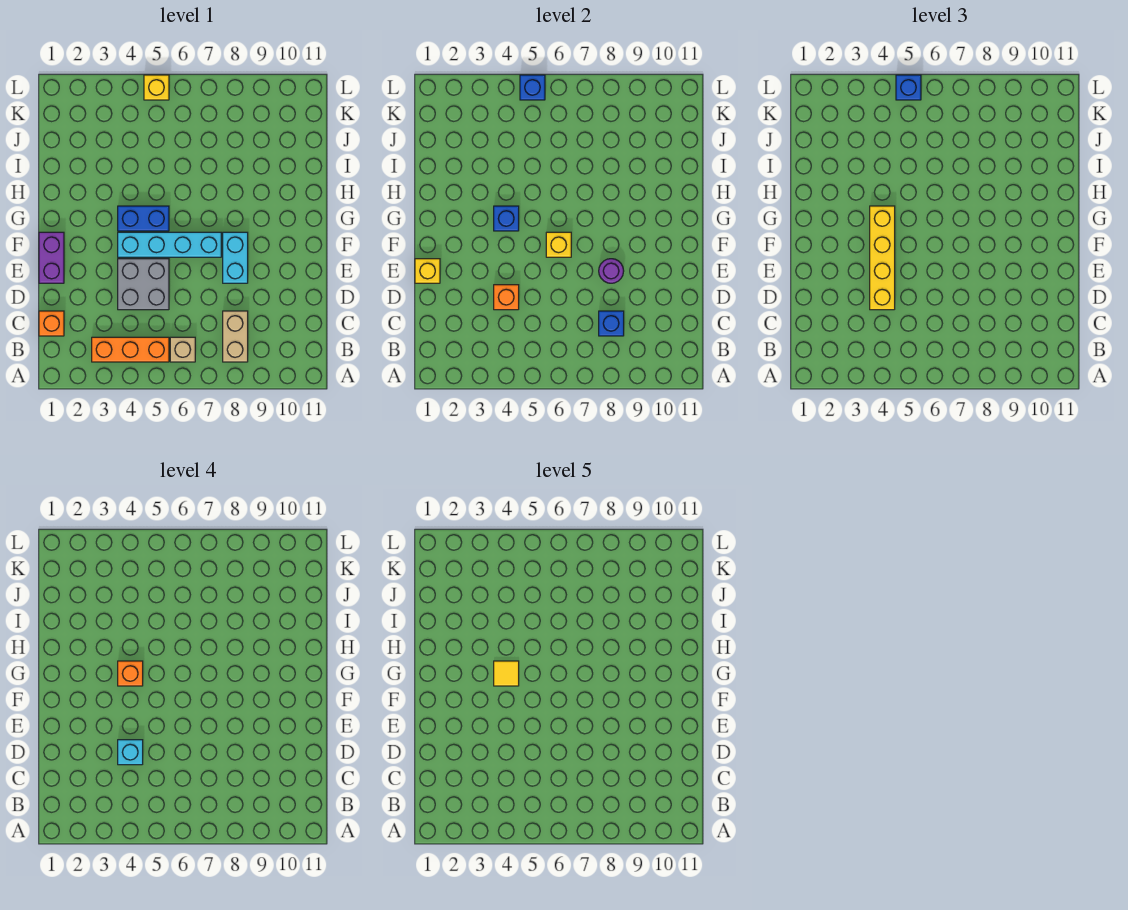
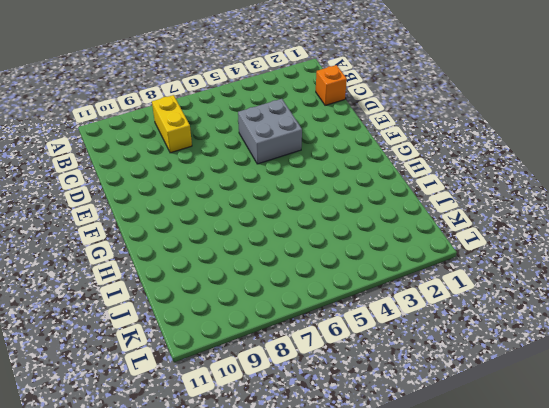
yellow 1x2 brick [152,95,192,153] -> tan 1x2 brick [223,311,248,362]
none -> orange 1x3 brick [92,337,169,362]
none -> tan 1x1 brick [170,337,195,362]
none -> purple 1x2 brick [39,232,64,283]

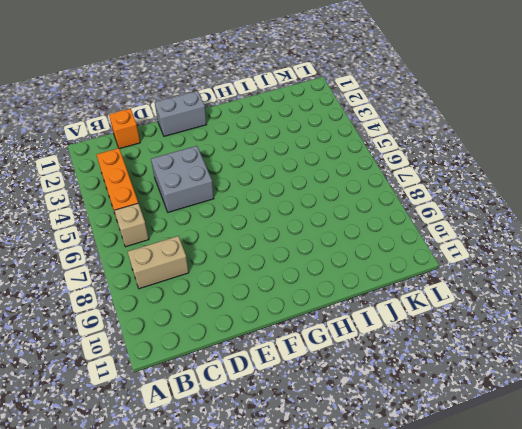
grey 1x2 brick [155,91,206,136] -> purple 1x2 brick [39,232,64,283]
none -> cyan 1x2 brick [223,232,248,283]
none -> cyan 1x4 brick [118,232,221,257]
none -> blue 1x2 brick [118,206,169,231]

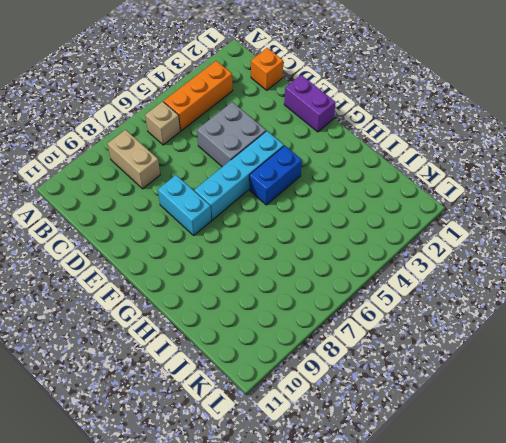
none -> yellow 1x1 brick [144,75,169,100]
none -> blue 1x1 brick [599,311,624,336]
none -> orange 1x1 brick [494,285,519,310]

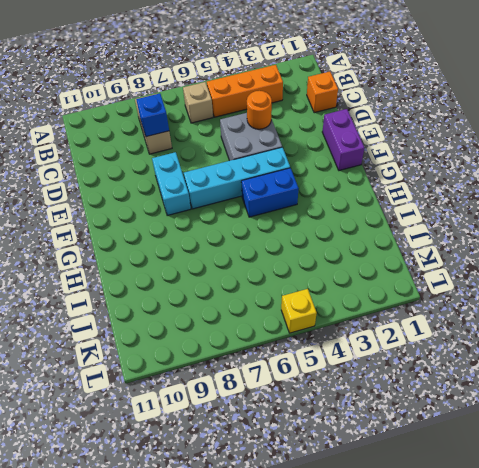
orange 1x1 round brick [247,91,272,129] -> orange 1x1 brick [494,285,519,310]
none -> yellow 1x1 brick [415,259,440,283]
none -> purple 1x1 round brick [599,259,624,283]
none -> yellow 1x1 brick [546,232,571,257]

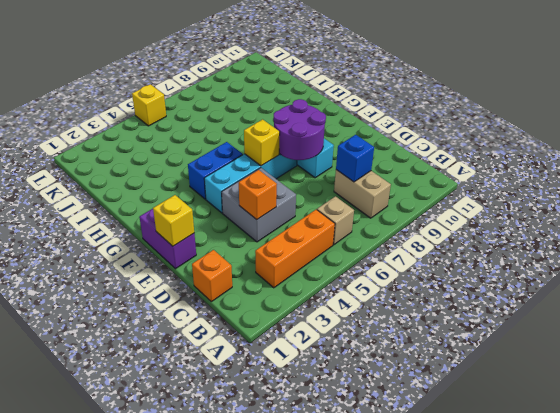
purple 2x2 round brick [273,99,326,160] -> purple 1x1 round brick [599,259,624,283]
none -> blue 1x1 brick [494,206,519,231]
none -> blue 1x1 brick [520,75,545,100]
none -> yellow 1x4 brick [870,206,895,310]

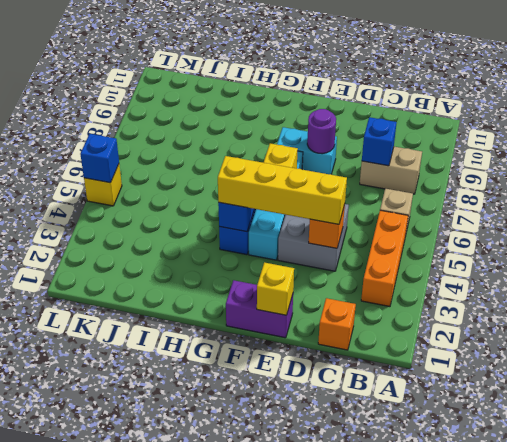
none -> blue 1x1 brick [896,75,921,100]
none -> cyan 1x1 brick [118,740,143,765]
none -> orange 1x1 brick [118,661,143,686]

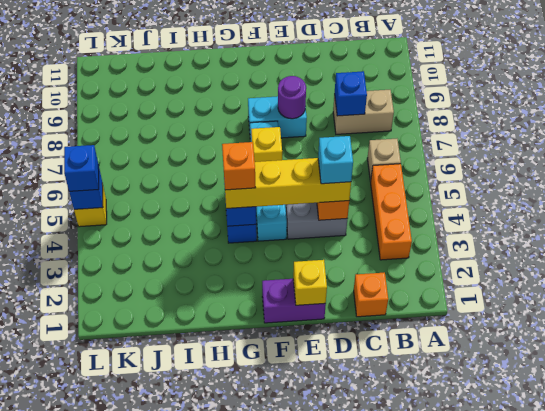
none -> yellow 1x1 tile [494,661,519,686]

